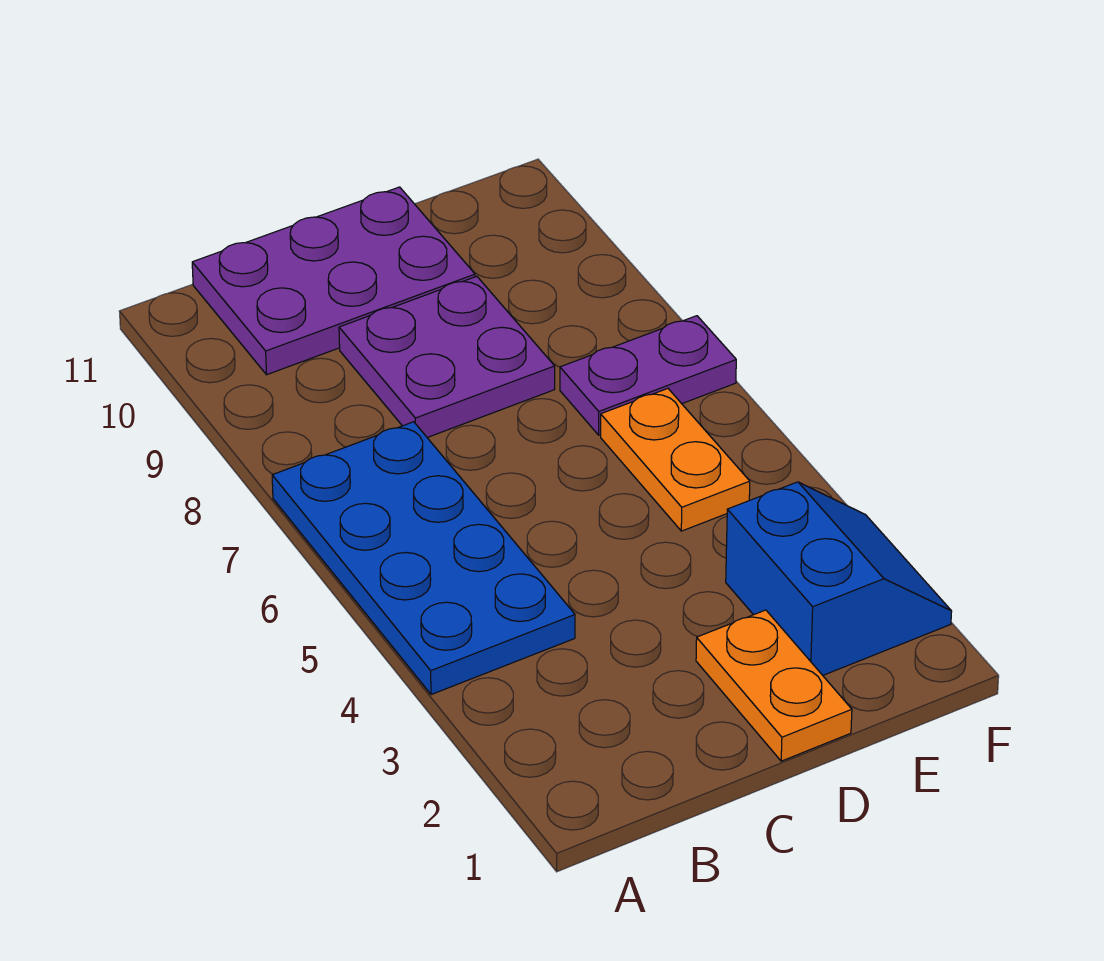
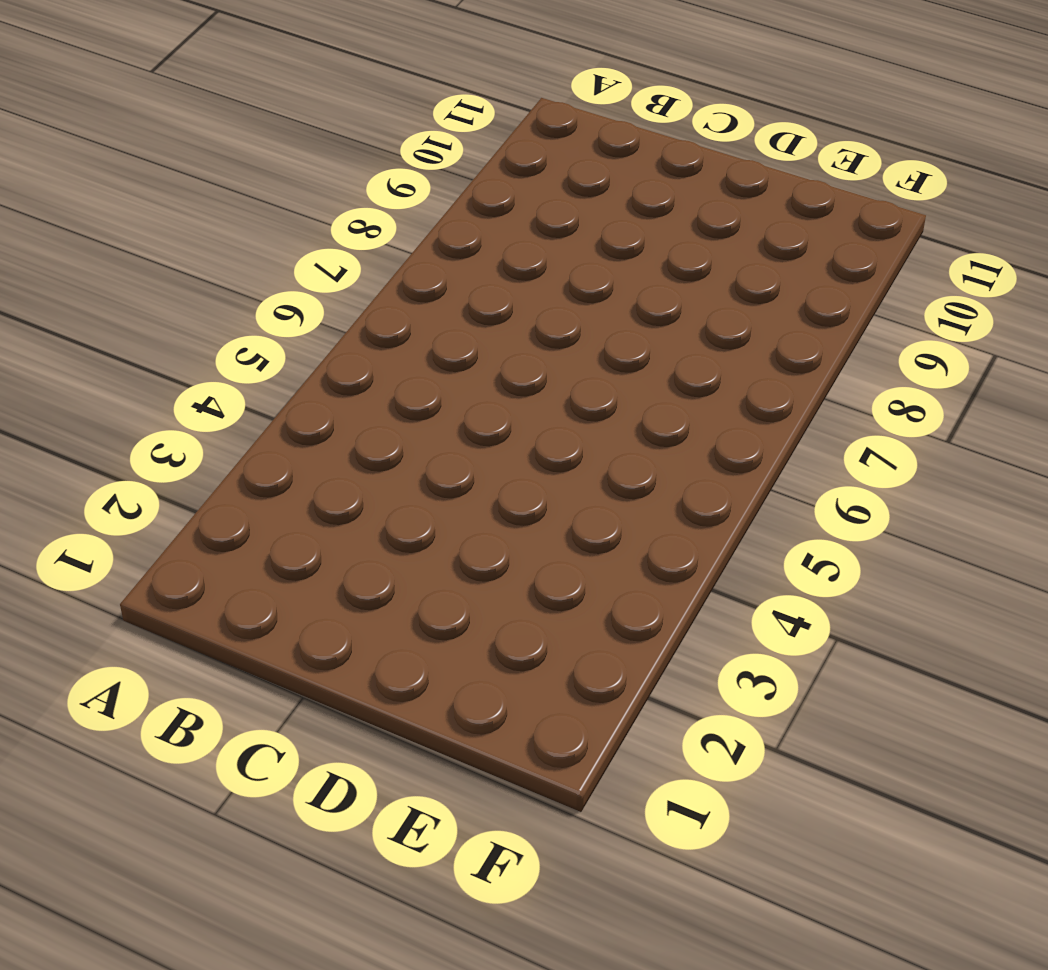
none -> blue 2x4 plate [272,422,575,695]
none -> purple 2x3 plate [192,187,475,375]

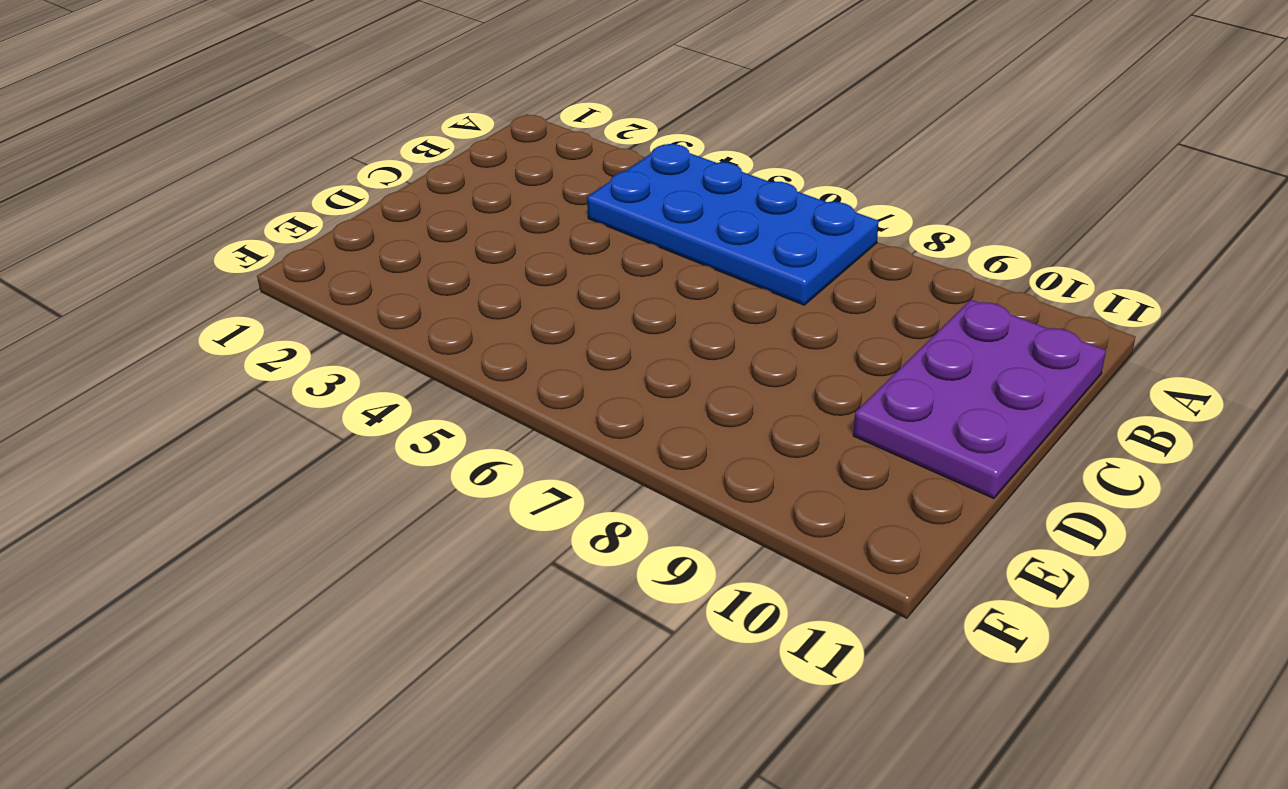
none -> purple 2x2 plate [339,276,555,438]
none -> orange 1x2 plate [696,610,852,761]

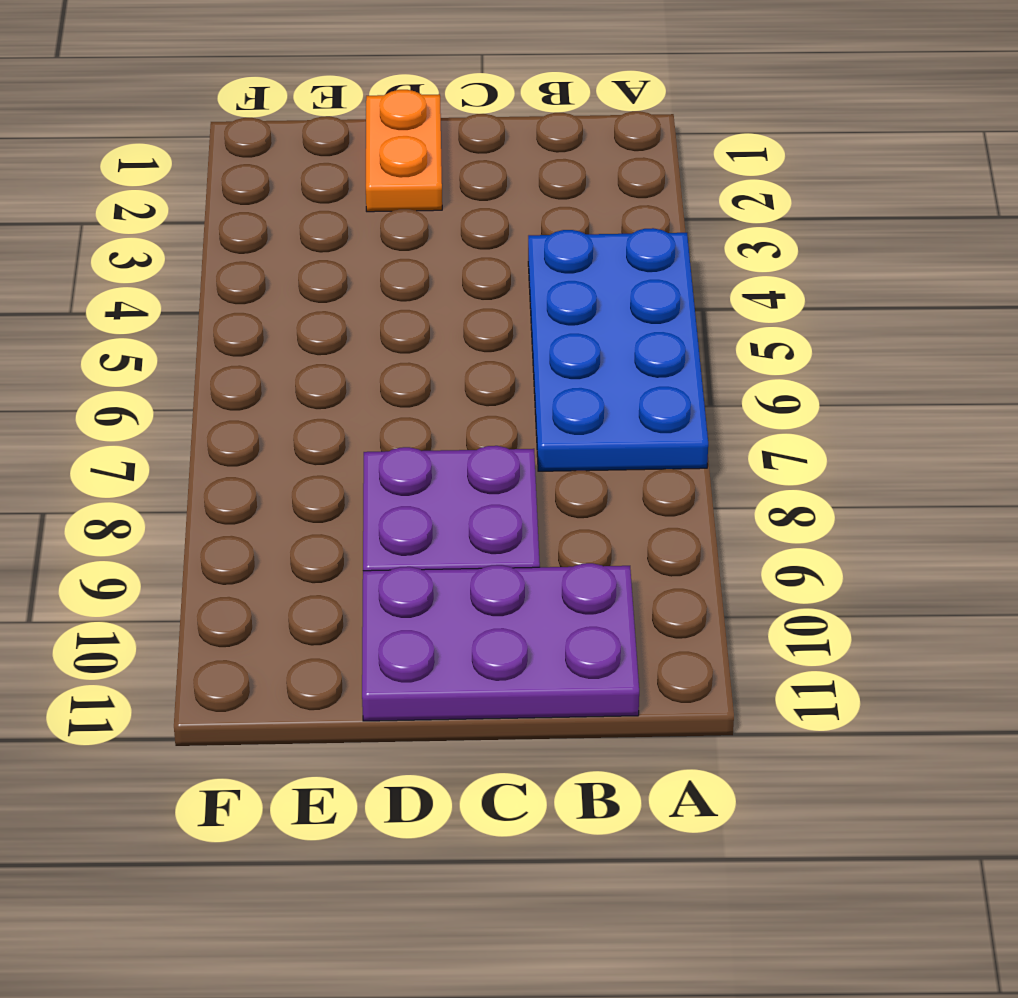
none -> blue 2x2 slope [726,482,952,675]
none -> orange 1x2 plate [601,389,750,531]

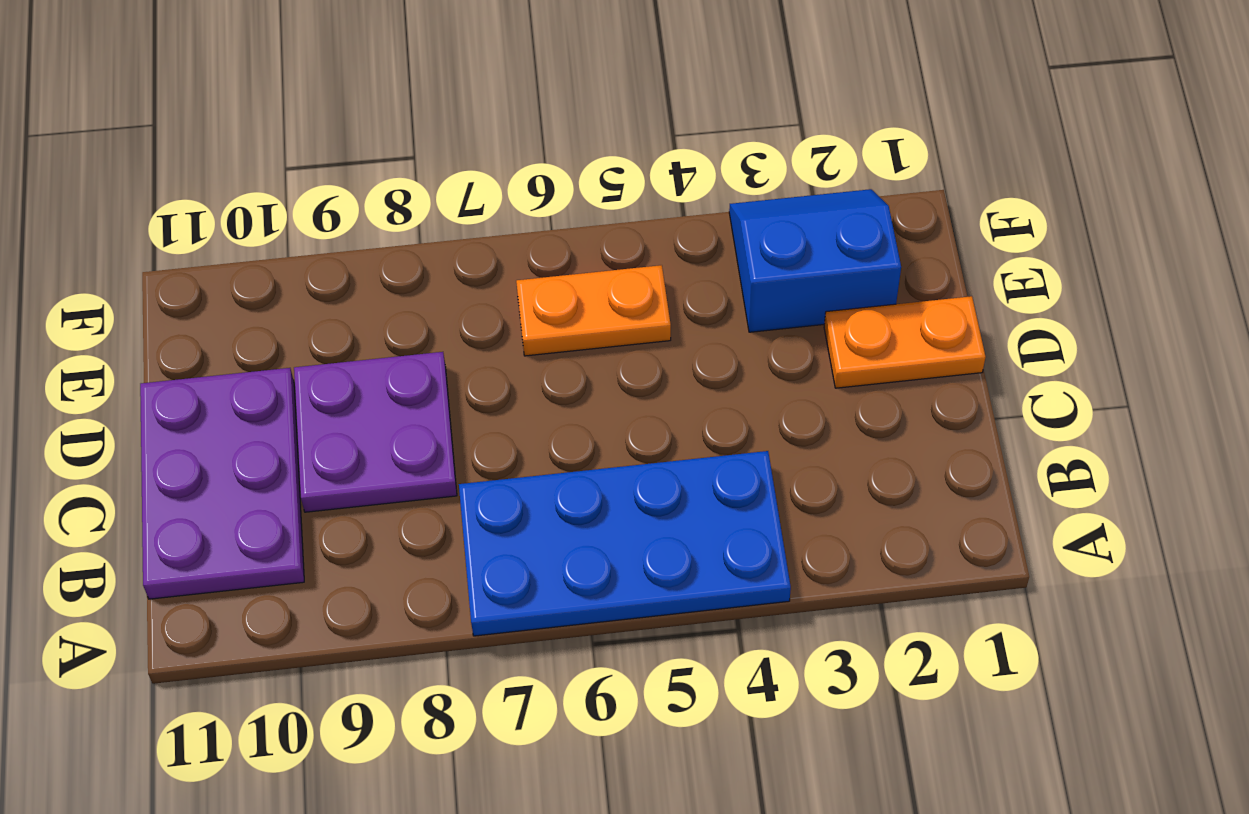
none -> purple 1x2 plate [560,316,736,435]

